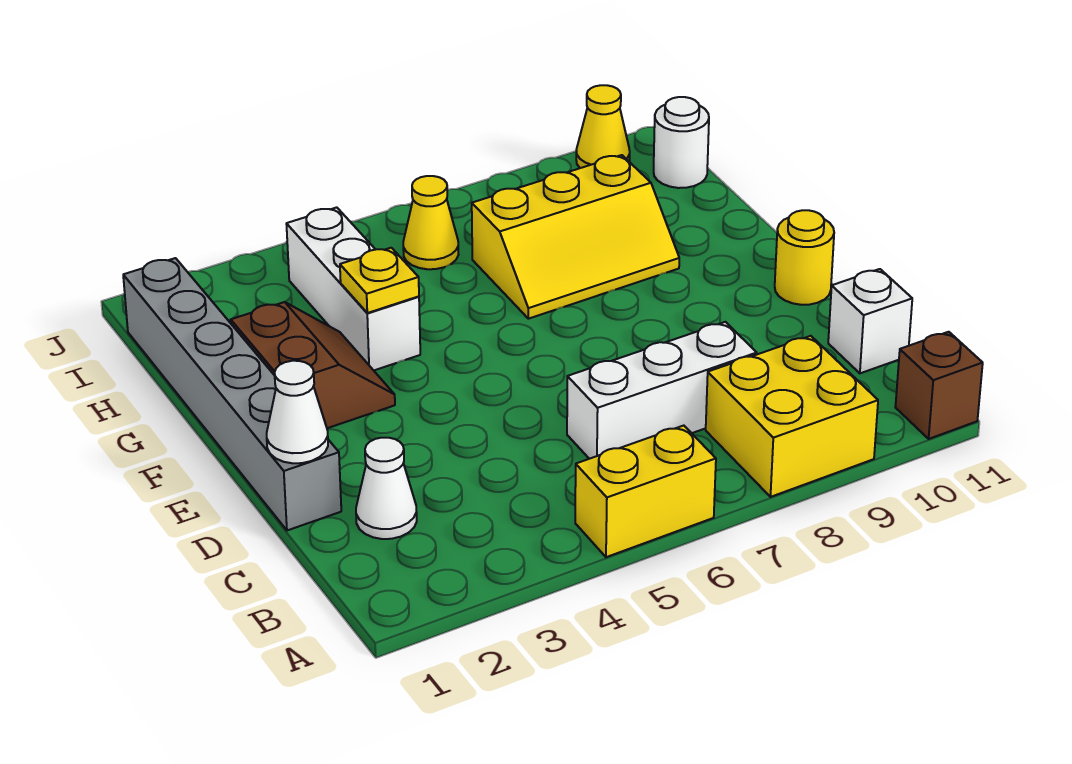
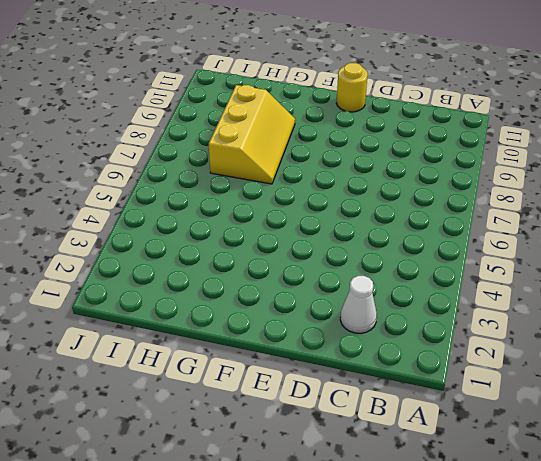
none -> yellow 1x2 brick [575,426,716,557]
none -> yellow 2x2 brick [706,336,878,497]
none -> brown 1x1 brick [895,332,983,439]

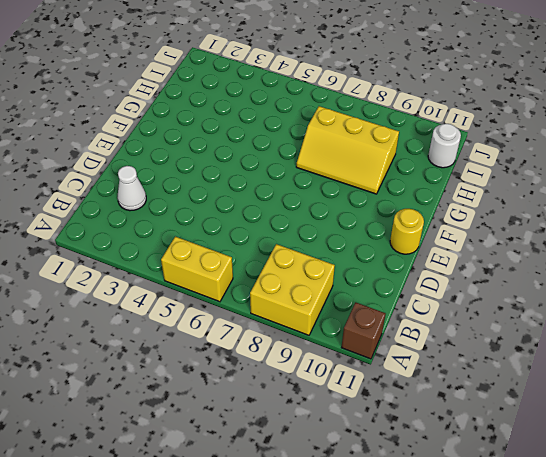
none -> white 1x3 brick [567,322,757,459]
none -> white 1x1 brick [828,269,912,373]
none -> grey 1x6 brick [123,258,341,530]

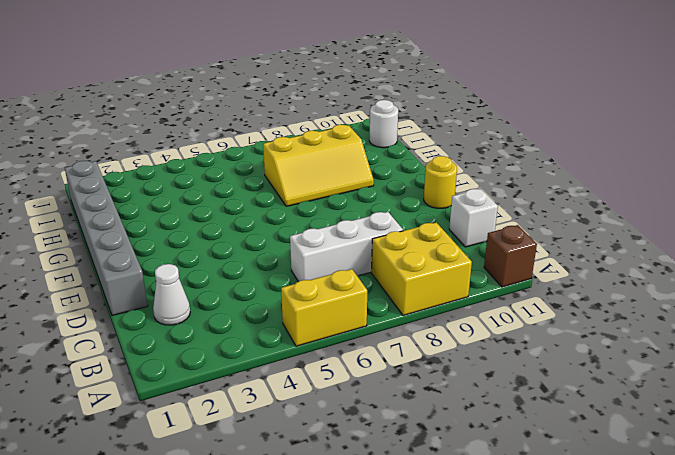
none -> brown 2x2 slope [231,302,395,428]
none -> white 1x3 brick [286,207,420,370]
none -> yellow 1x1 cone [403,176,458,269]

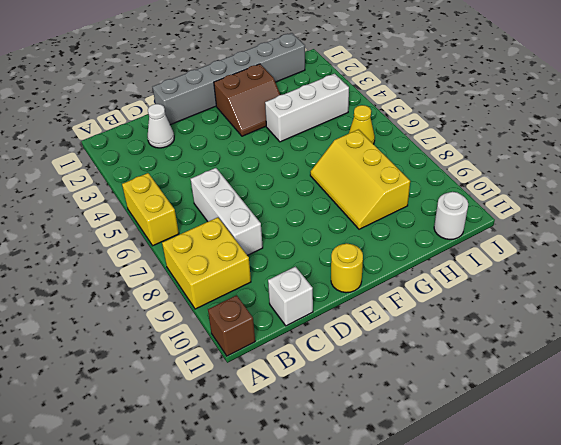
none -> yellow 1x1 cone [576,85,630,168]
none -> white 1x1 cone [267,361,328,463]
none -> yellow 1x1 plate [340,248,419,313]

